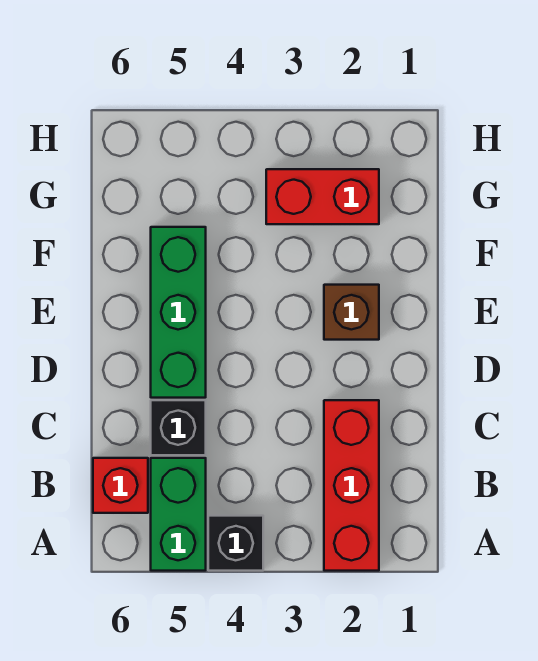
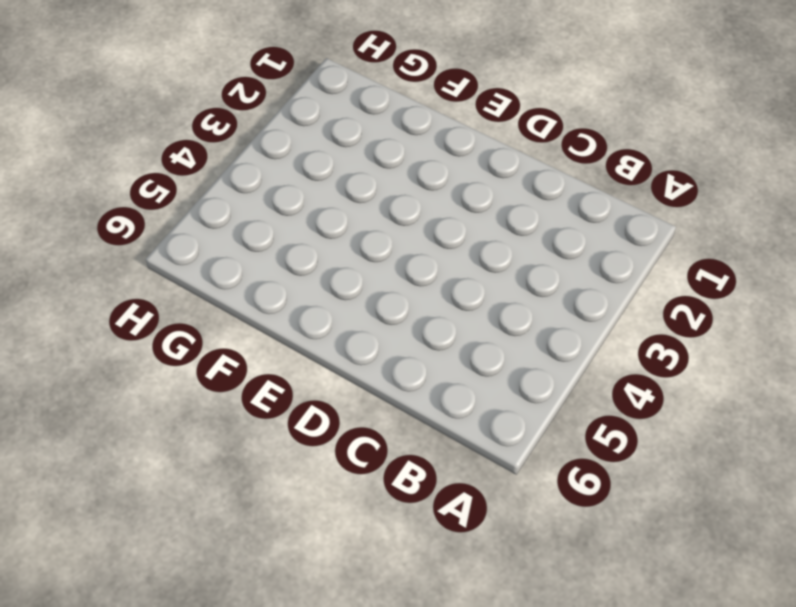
none -> red 1x3 brick [324,400,379,571]
none -> black 1x1 brick [208,516,263,571]

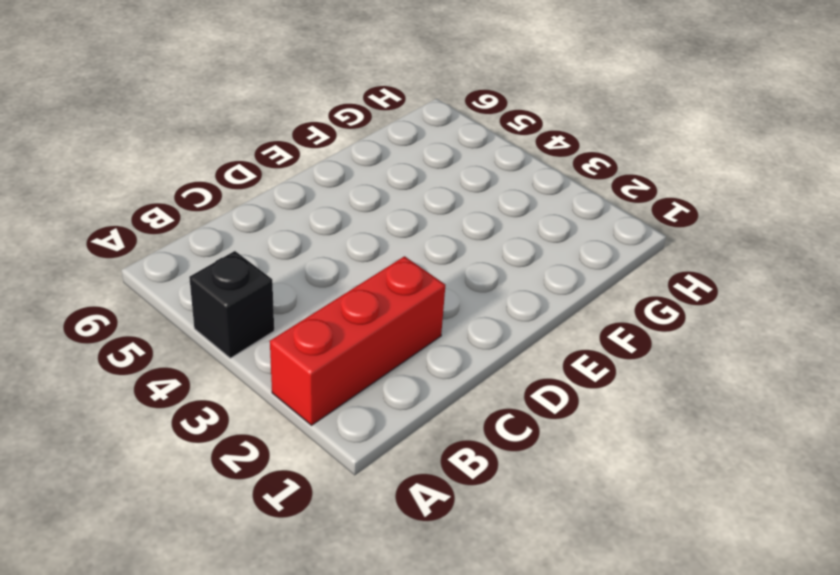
none -> green 1x2 brick [151,458,206,571]
none -> red 1x1 brick [93,458,148,513]

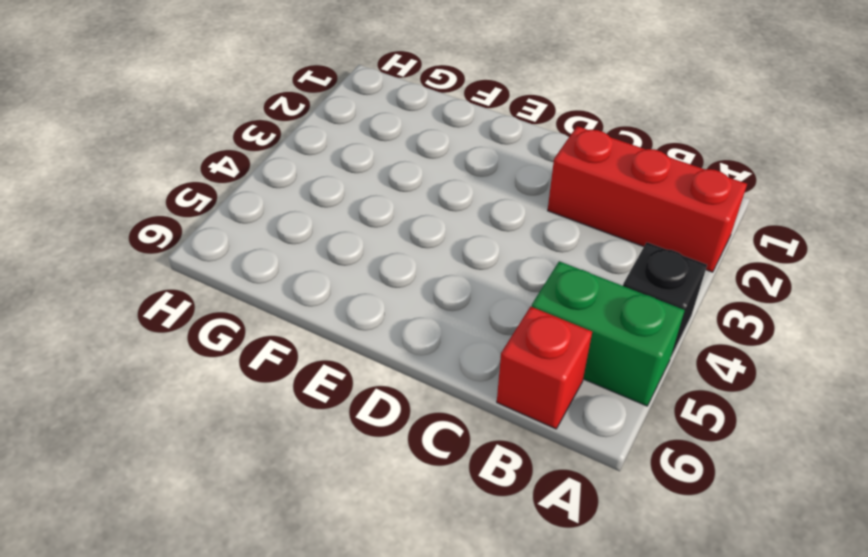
none -> black 1x1 brick [151,400,206,455]
none -> green 1x3 brick [151,227,206,398]

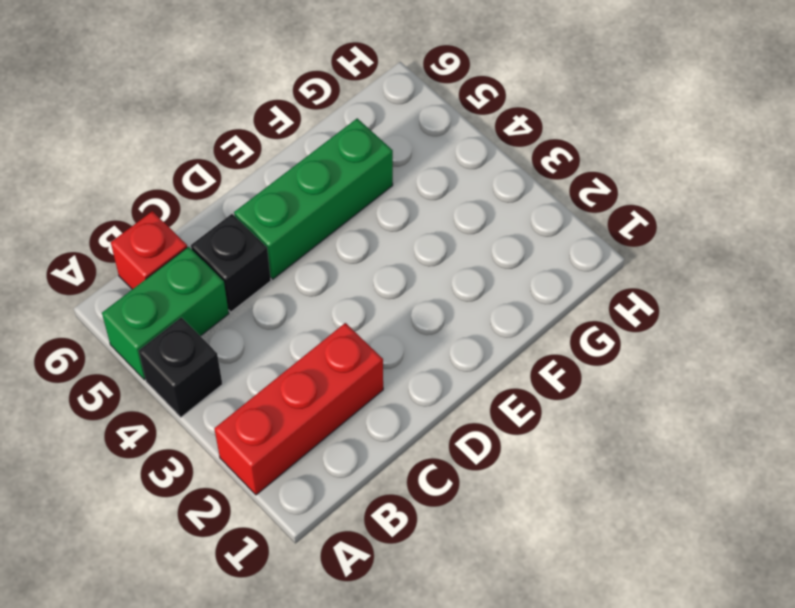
none -> brown 1x1 brick [324,285,379,340]
none -> red 1x2 brick [266,169,379,224]

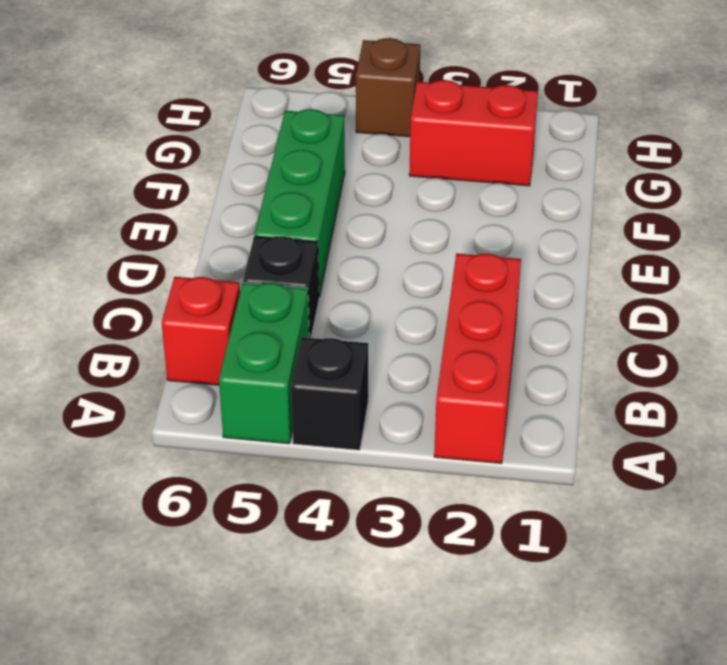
brown 1x1 brick [356,38,420,137] -> brown 1x1 brick moved to [324,285,379,340]

